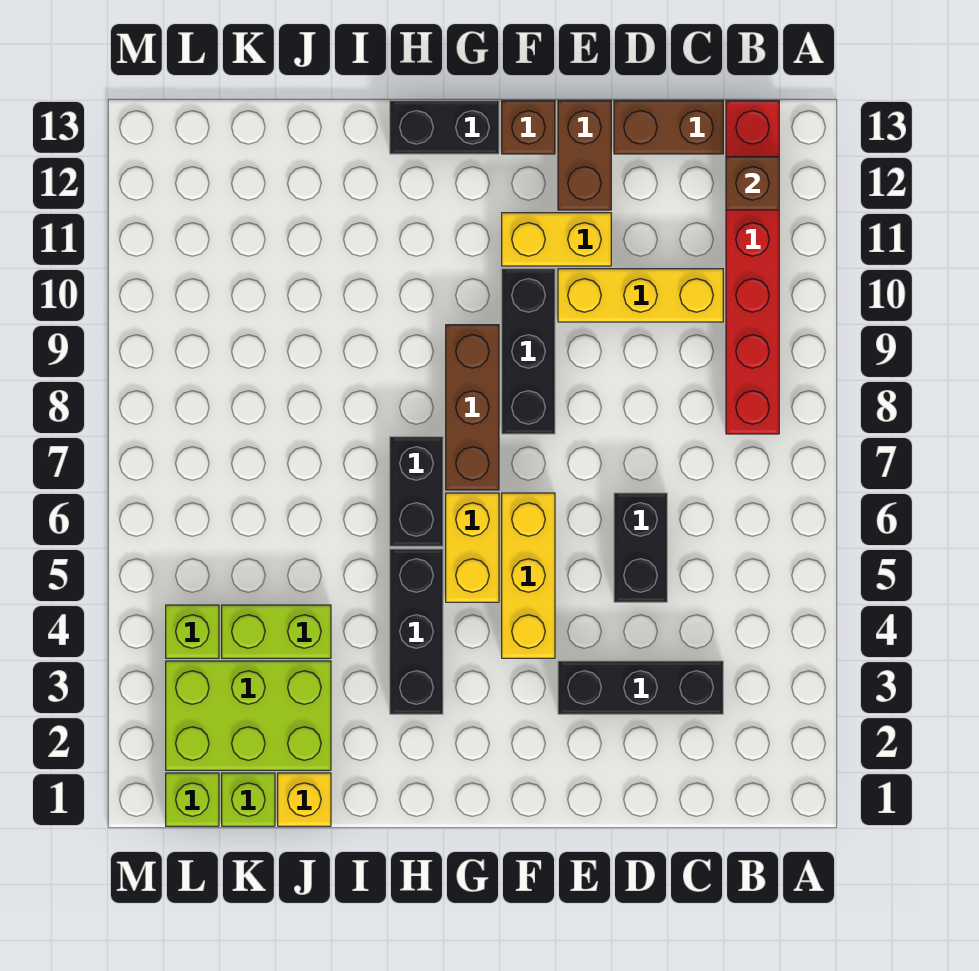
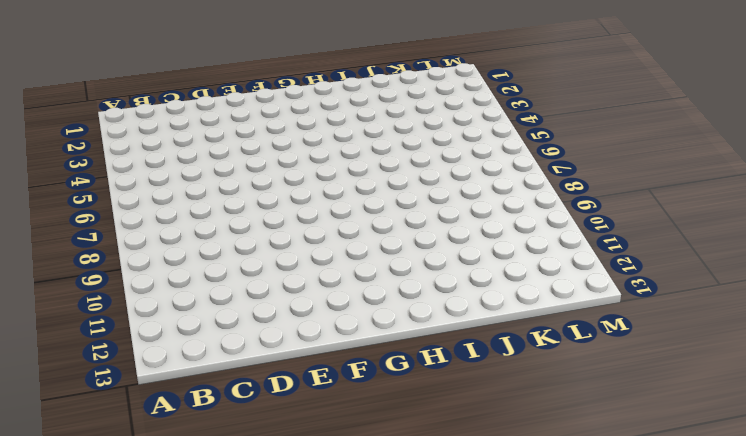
none -> red 1x6 brick [726,101,779,434]
none -> black 1x3 brick [558,661,723,714]
none -> yellow 1x3 brick [558,269,723,322]

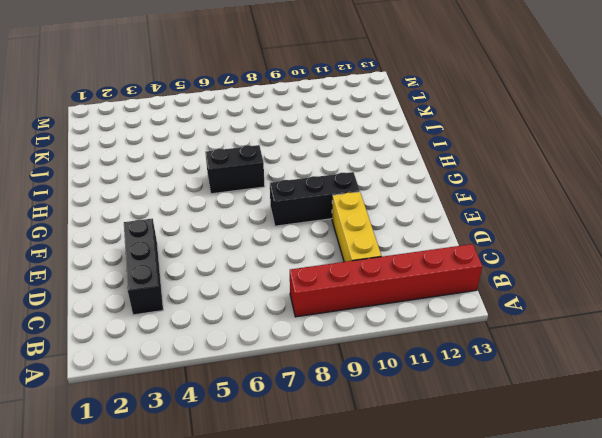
none -> brown 1x2 brick [614,101,723,154]
none -> black 1x2 brick [614,493,667,602]
none -> yellow 1x2 brick [502,213,611,266]

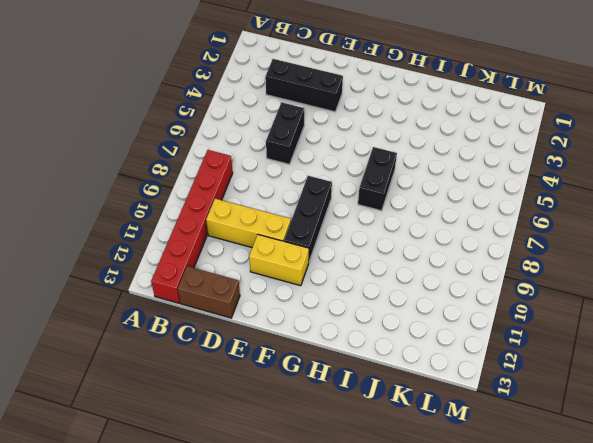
none -> brown 1x2 brick [558,101,611,210]
none -> yellow 1x3 brick [502,493,555,658]
none -> brown 1x1 brick [502,101,555,154]

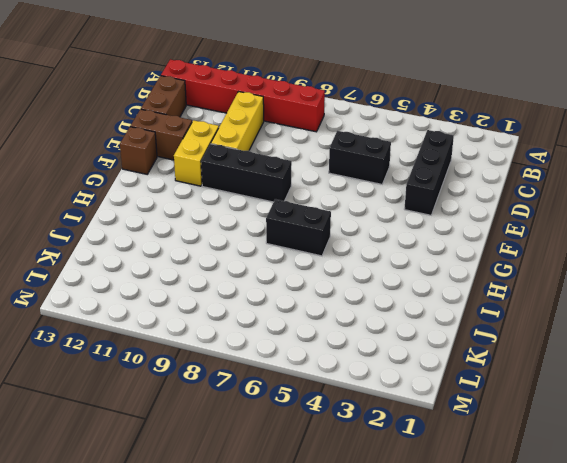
none -> yellow 1x3 brick [502,493,555,658]
none -> yellow 1x2 brick [446,493,499,602]
none -> brown 1x3 brick [446,325,499,490]

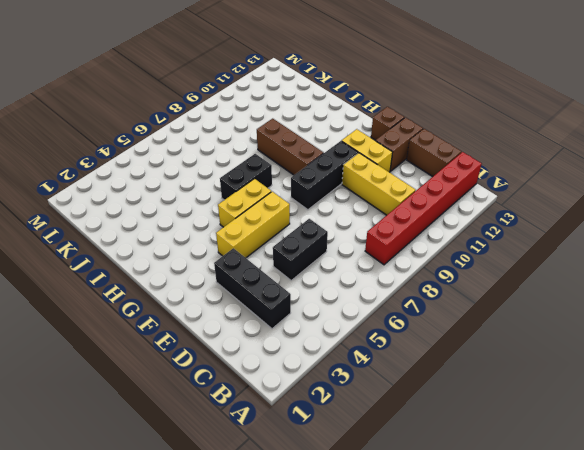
brown 1x3 brick [257,119,324,175] -> brown 1x3 brick turned to [446,325,499,490]
none -> black 1x2 brick [390,101,499,154]
none -> black 1x3 brick [390,549,443,714]
none -> yellow 1x1 brick [278,773,331,826]

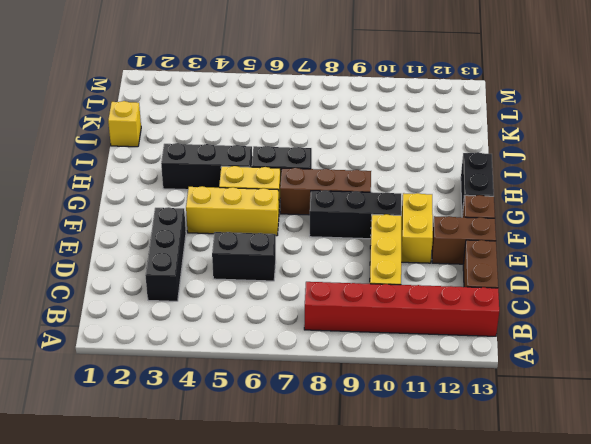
none -> lime 2x3 brick [166,661,331,770]
none -> lime 1x2 brick [222,605,331,658]
none -> lime 1x1 brick [222,773,275,826]

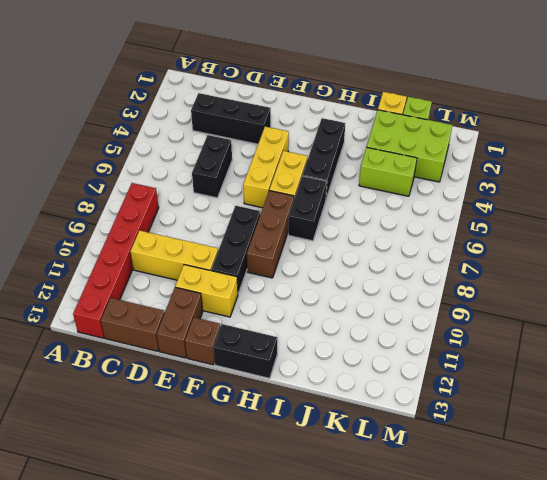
none -> lime 1x1 brick [166,773,219,826]
none -> lime 1x1 brick [166,605,219,658]
none -> brown 1x1 brick [726,157,779,210]

